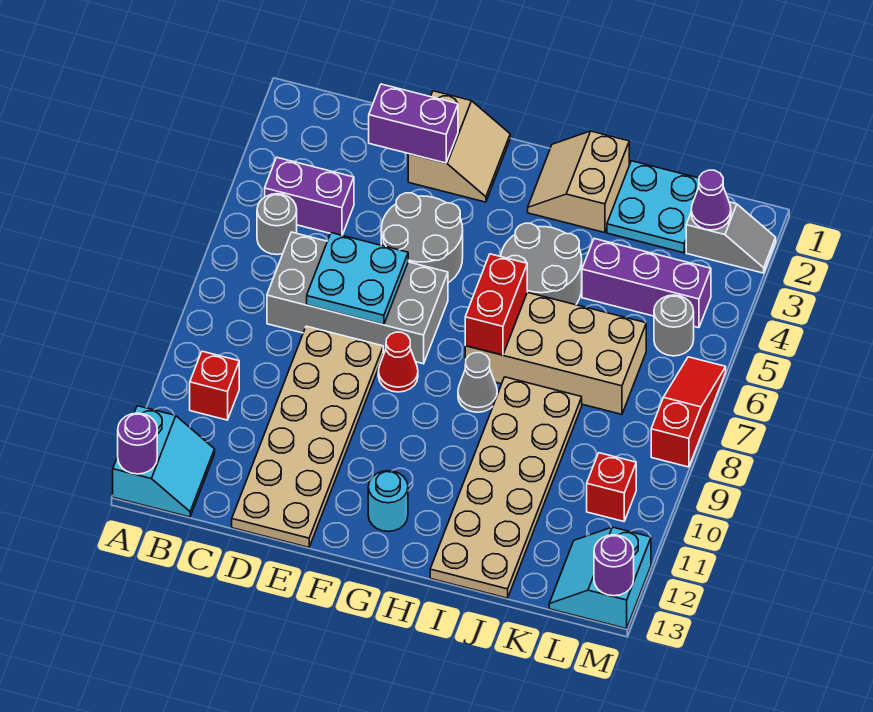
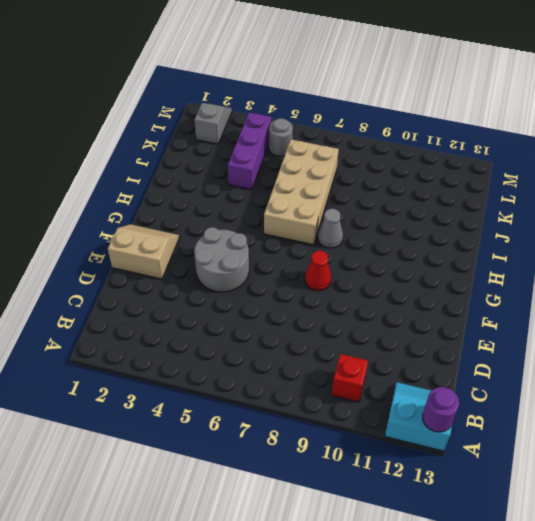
none -> purple 1x2 brick [265,157,354,235]
none -> grey 1x1 round brick [257,194,297,255]
none -> grey 2x4 brick [267,232,448,364]

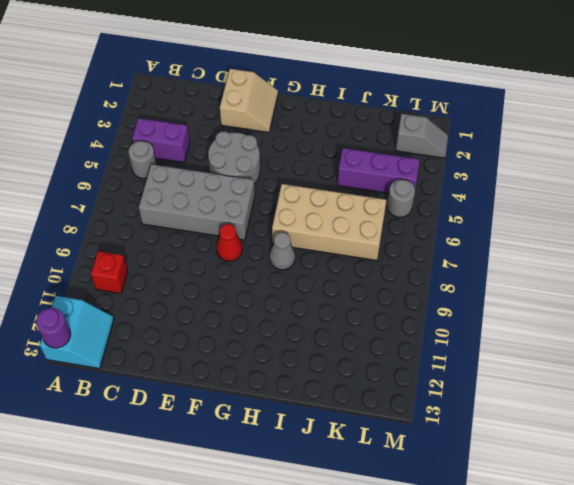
none -> tan 2x6 plate [232,326,383,547]
none -> cyan 1x1 round brick [368,471,408,532]
none -> tan 2x2 slope [528,131,629,233]

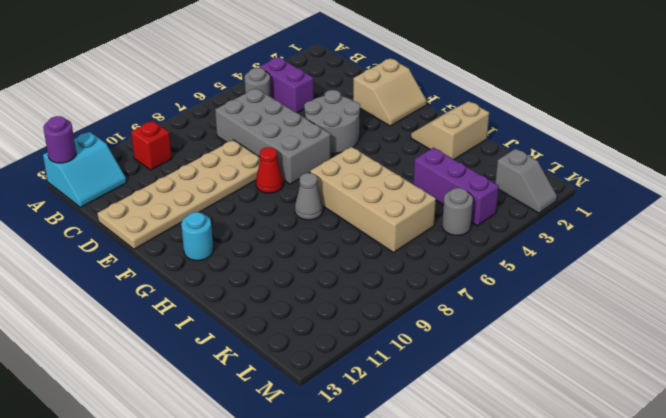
none -> grey 2x2 round brick [501,223,582,305]
none -> tan 2x6 plate [430,377,582,598]
none -> cyan 2x2 plate [607,161,699,253]

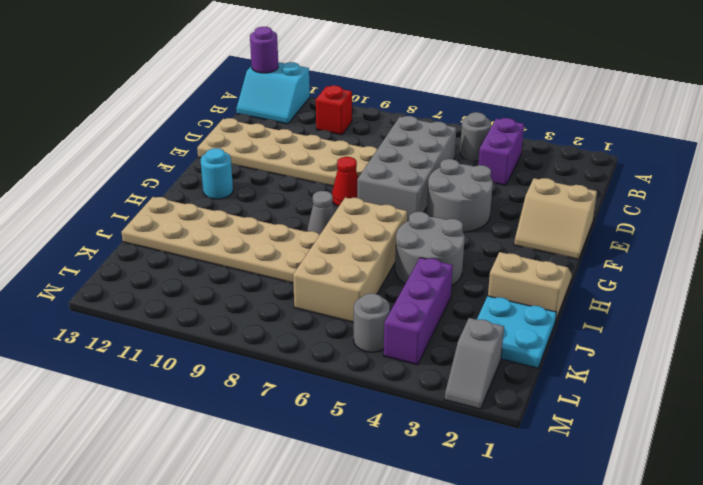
none -> red 1x1 brick [587,453,636,521]
none -> cyan 2x2 slope [549,527,651,629]
none -> red 1x3 slope [651,357,726,467]

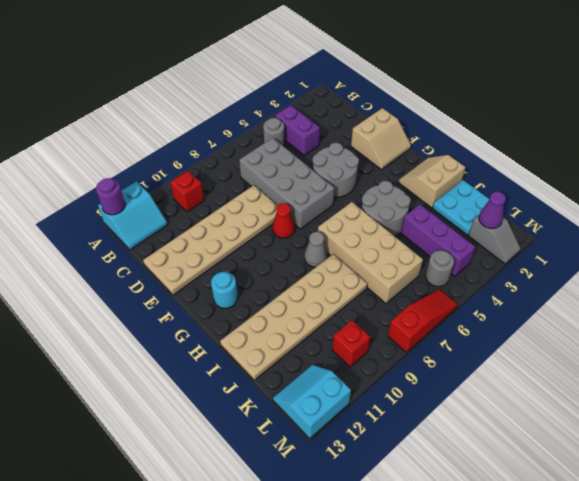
none -> purple 1x2 brick [369,84,458,163]
none -> cyan 2x2 plate [307,233,408,325]
none -> red 1x2 brick [465,254,527,355]

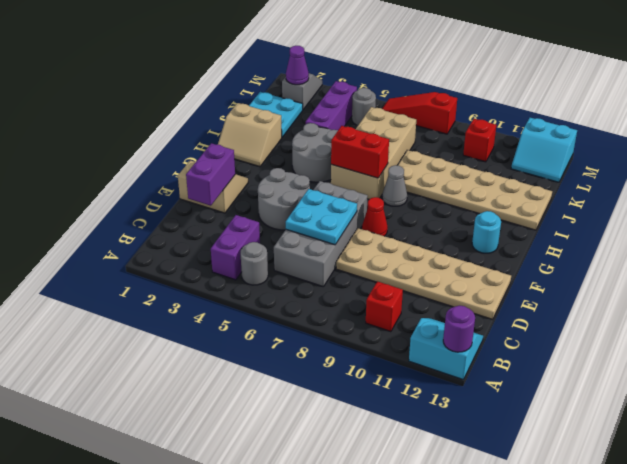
none -> purple 1x1 round brick [594,535,634,596]

